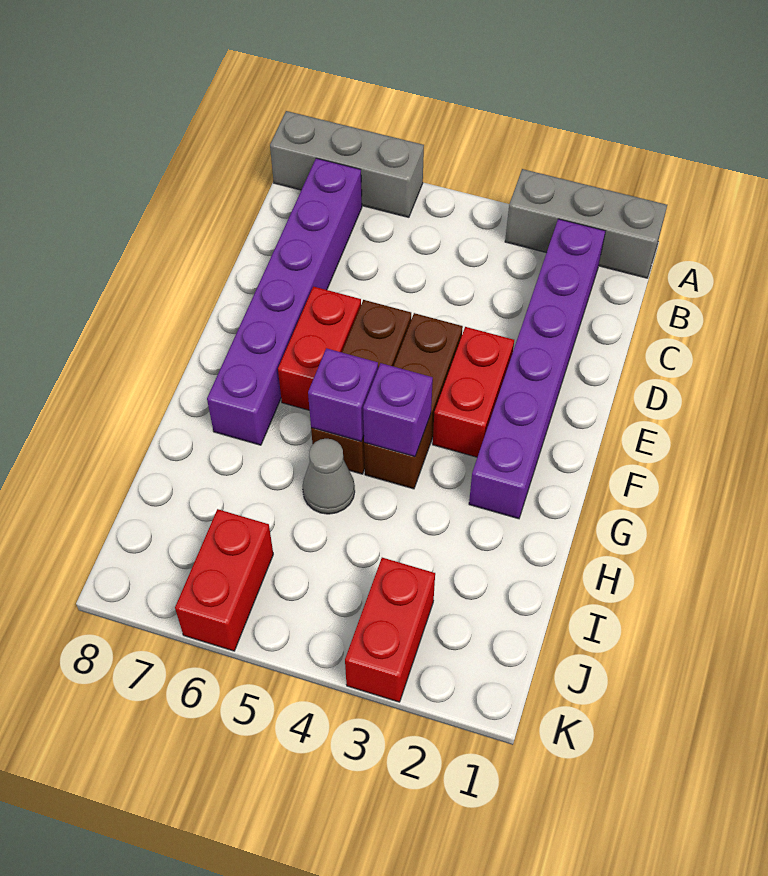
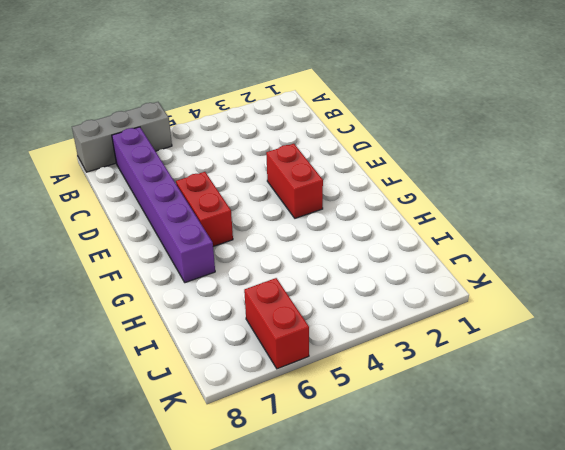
none -> grey 1x3 brick [505,169,667,278]
none -> purple 1x6 brick [469,219,605,519]
none -> brown 1x3 brick [364,313,463,489]

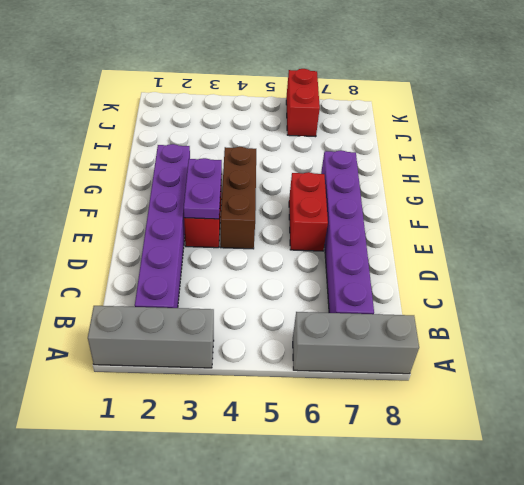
purple 1x2 plate [184,158,222,219] -> none
none -> brown 1x3 brick [311,300,411,474]
none -> grey 1x1 cone [303,439,355,514]
none -> red 1x2 brick [345,558,435,702]

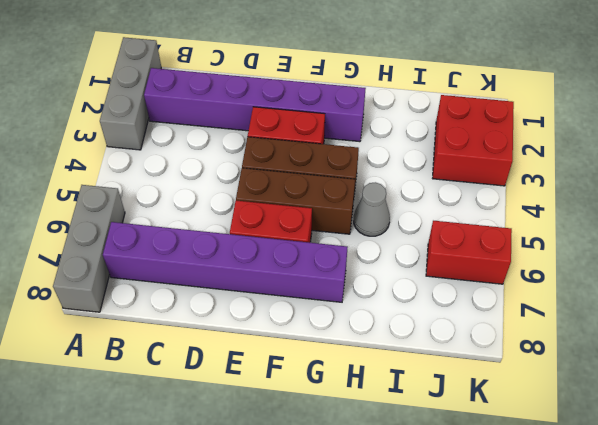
red 2x2 brick [432,95,514,186] -> red 1x2 brick [345,558,435,702]
none -> purple 1x1 brick [363,363,433,457]
none -> purple 1x1 brick [308,348,378,442]

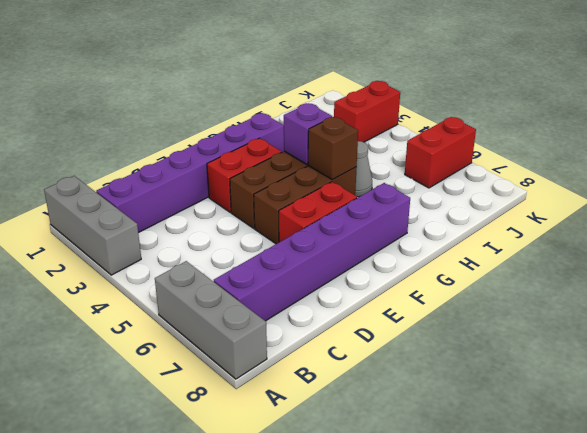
brown 1x1 brick [308,117,358,180] -> purple 1x1 brick [308,348,378,442]

